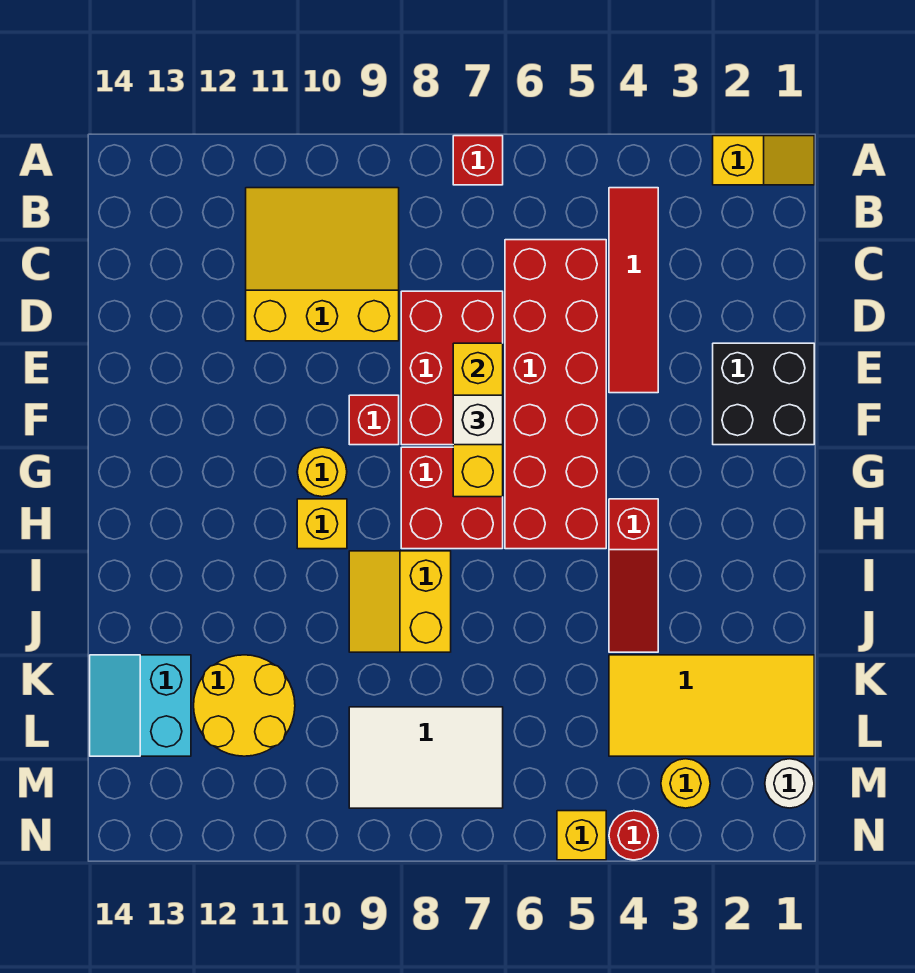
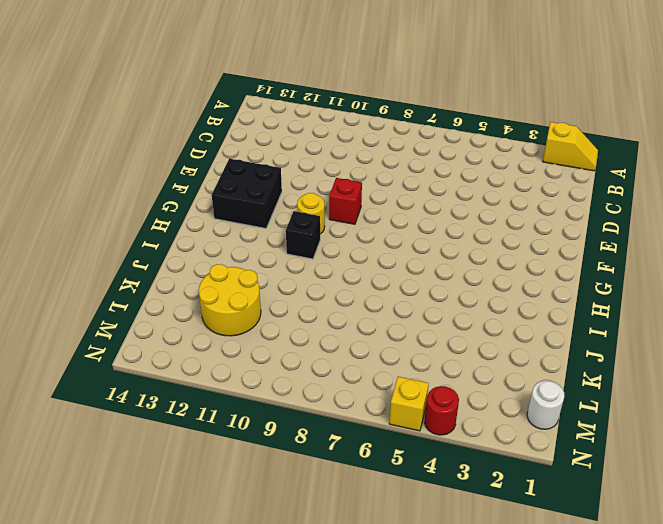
black 2x2 brick [212,159,282,228] -> black 2x2 brick moved to [713,343,814,445]
black 1x1 brick [286,211,320,259] -> yellow 1x1 brick [297,499,347,549]
none -> red 1x1 brick [453,136,503,185]
none -> red 1x4 tile [609,188,658,393]
none -> yellow 3x3 slope [246,188,399,341]

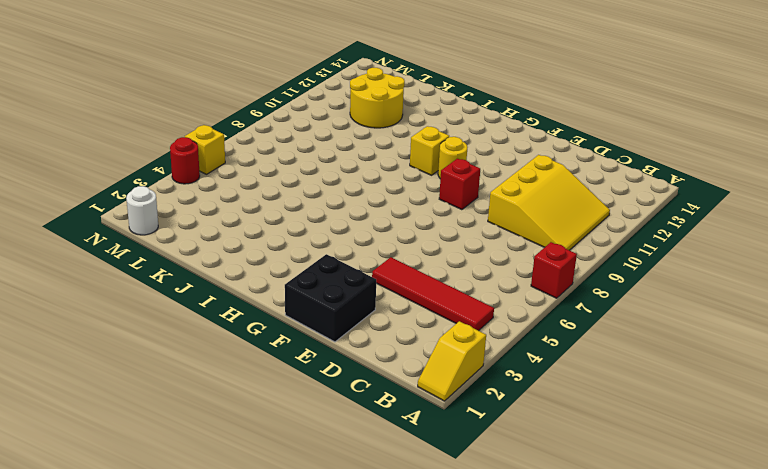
none -> red 2x6 brick [505,240,606,549]
none -> red 2x3 brick [401,291,503,445]
none -> red 2x2 brick [401,447,503,549]

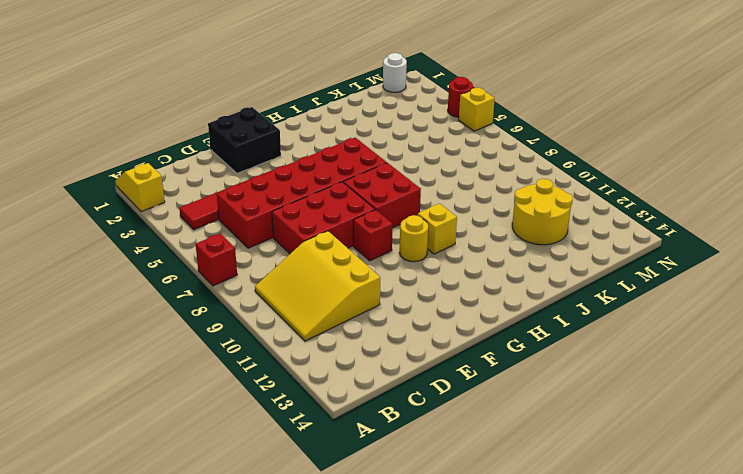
none -> red 1x3 slope [609,499,658,652]
none -> yellow 2x2 slope [349,551,451,652]
none -> yellow 2x4 tile [609,655,814,756]

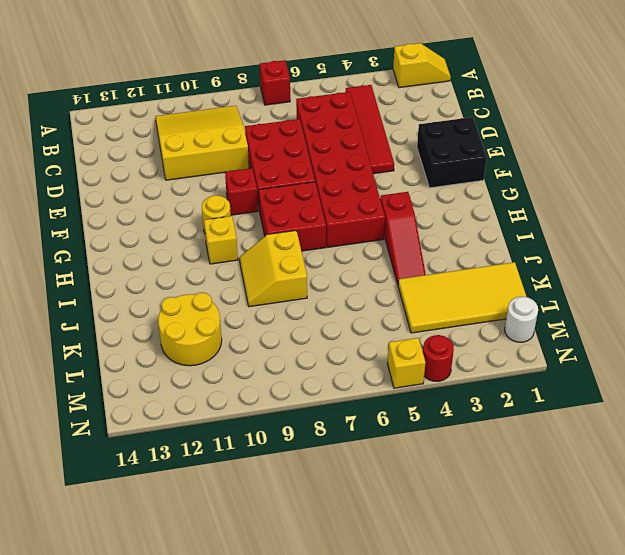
none -> cyan 2x2 slope [90,655,191,756]
none -> white 2x3 tile [349,707,503,808]
none -> yellow 1x1 round brick [661,759,710,808]

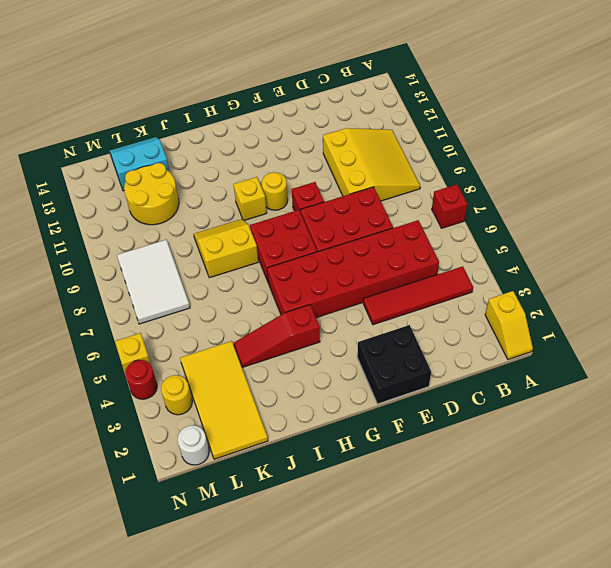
none -> yellow 1x3 brick [453,343,503,497]
none -> white 1x1 brick [453,395,503,445]

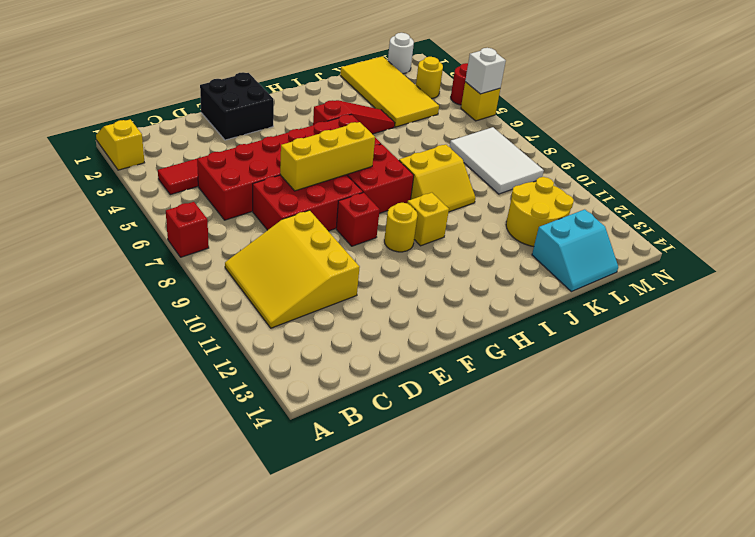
white 1x1 brick [465,48,506,94] -> white 1x1 brick moved to [453,395,503,445]

